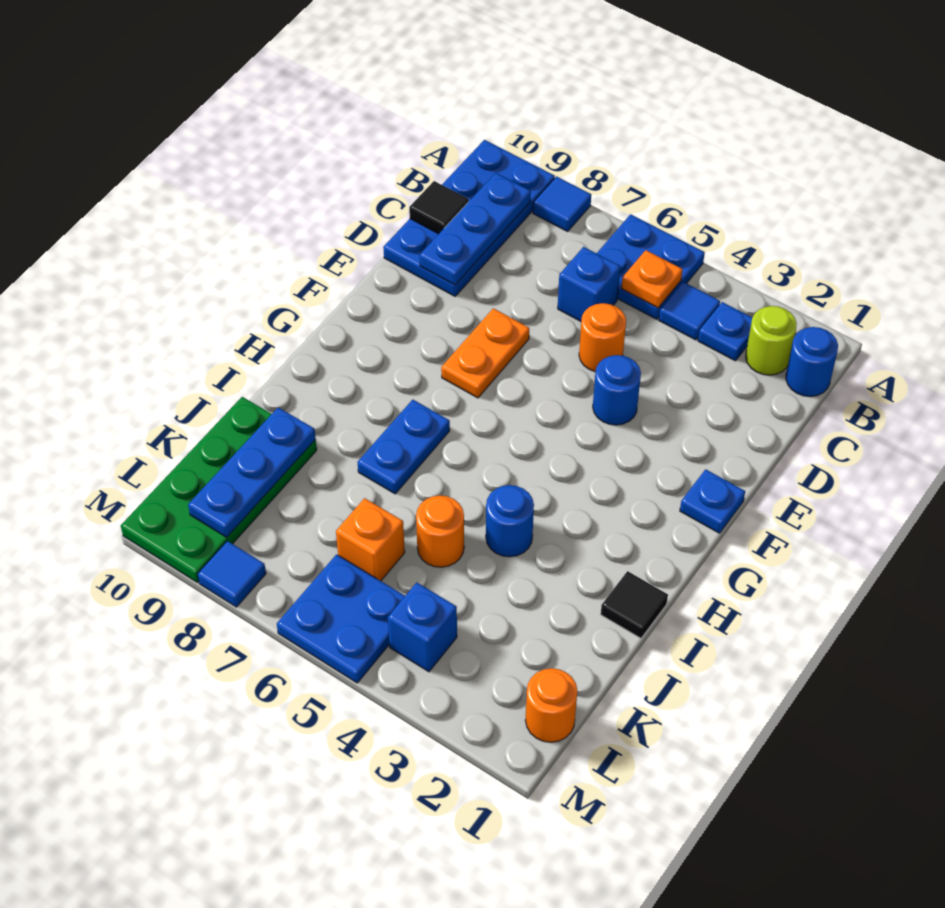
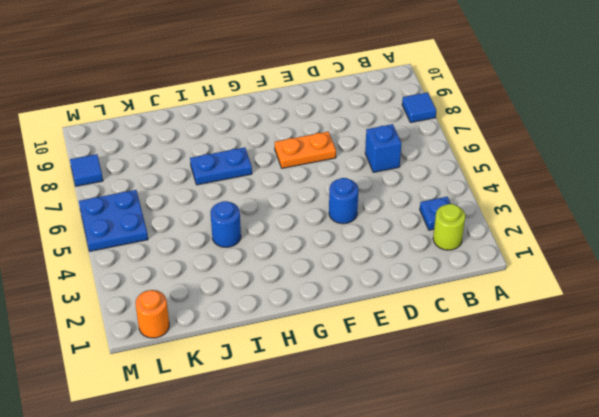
none -> blue 2x2 plate [597,214,705,319]
none -> blue 2x4 plate [383,140,555,296]
none -> blue 1x1 round brick [786,327,838,397]

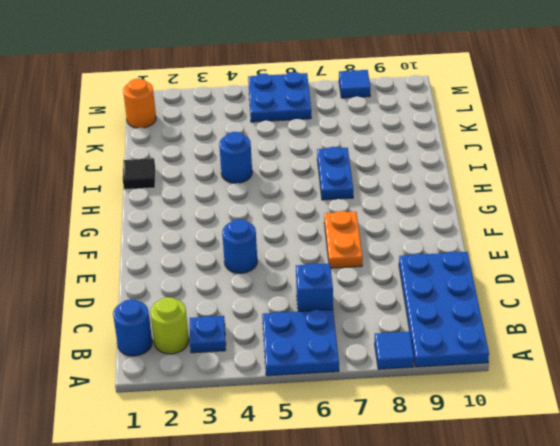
none -> blue 1x1 tile [659,282,720,340]
none -> orange 1x1 round brick [579,303,626,372]
none -> blue 1x1 plate [680,469,745,533]

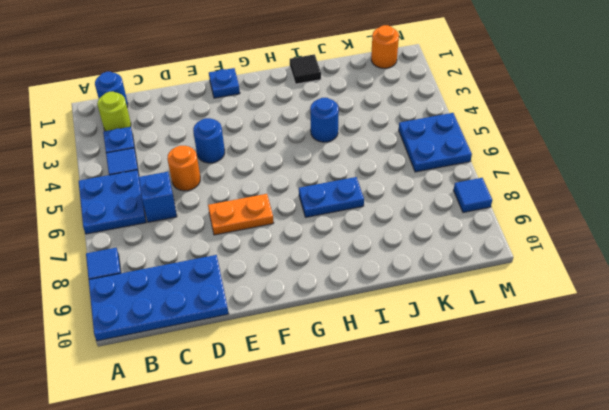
none -> orange 1x1 round brick [416,495,464,567]
none -> green 2x4 plate [121,397,317,582]
none -> orange 1x1 brick [336,498,405,581]

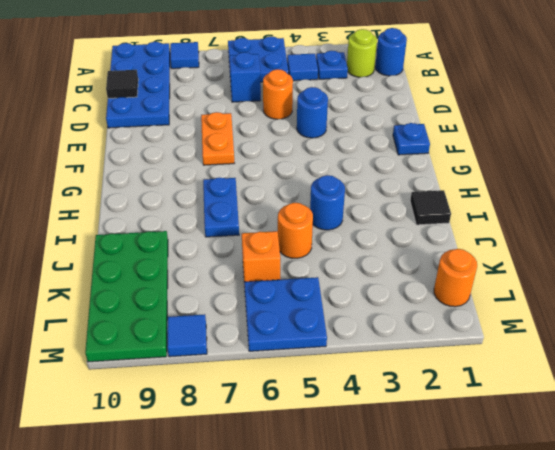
none -> blue 1x1 brick [388,582,457,672]
none -> orange 1x1 plate [621,250,683,308]
none -> blue 1x3 plate [420,173,531,285]

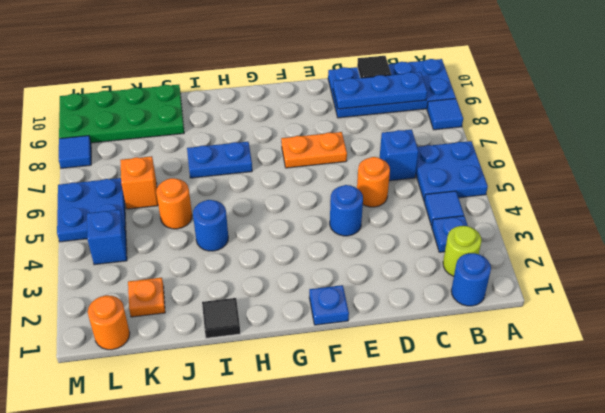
orange 1x1 plate [128,278,165,317] -> orange 1x1 plate moved to [621,250,683,308]
none -> blue 1x3 plate [188,408,316,537]

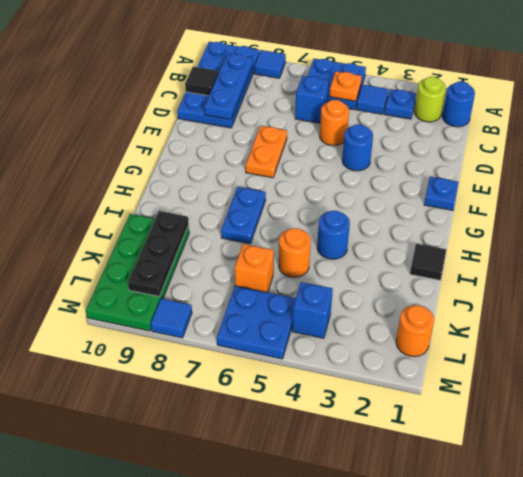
black 1x3 plate [128,211,189,297] -> blue 1x3 plate [188,408,316,537]

